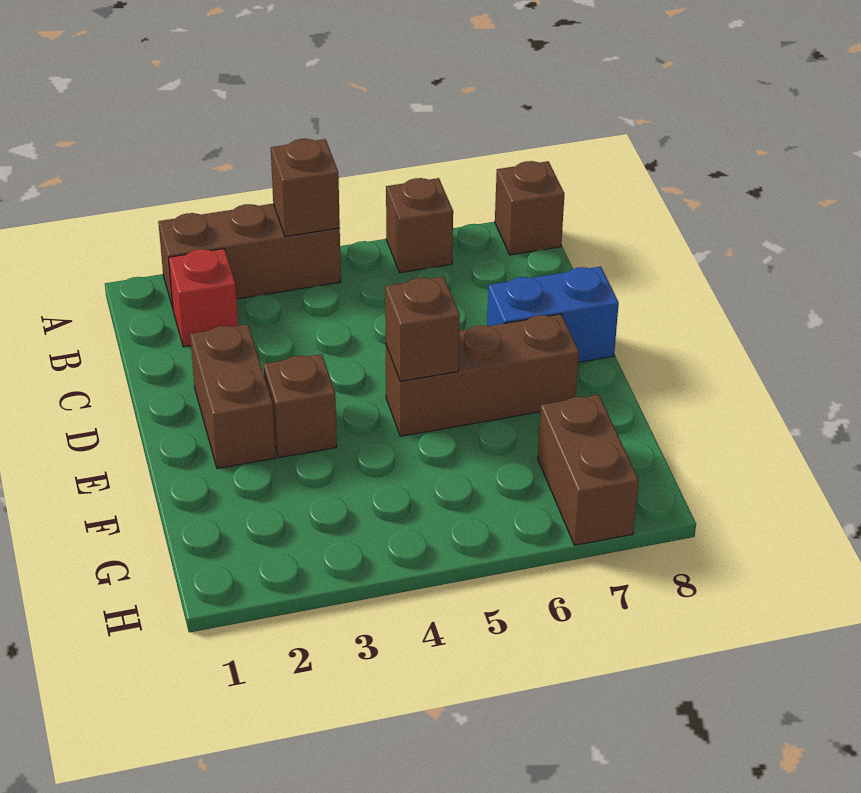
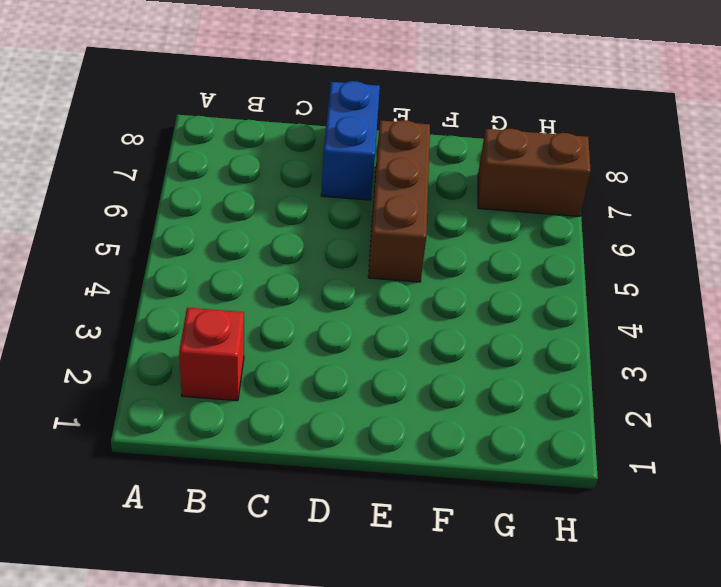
none -> brown 1x3 brick [158,204,341,308]
none -> brown 1x1 brick [386,178,453,273]

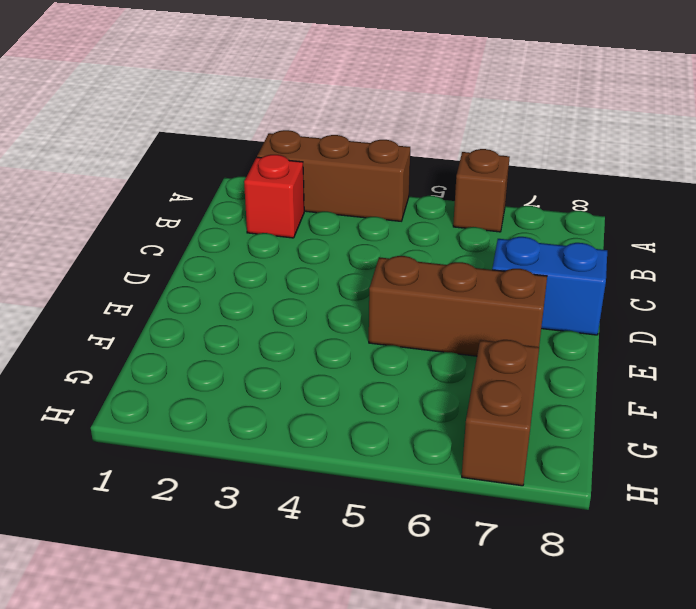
none -> brown 1x1 brick [495,161,565,255]
none -> brown 1x2 brick [190,324,276,469]

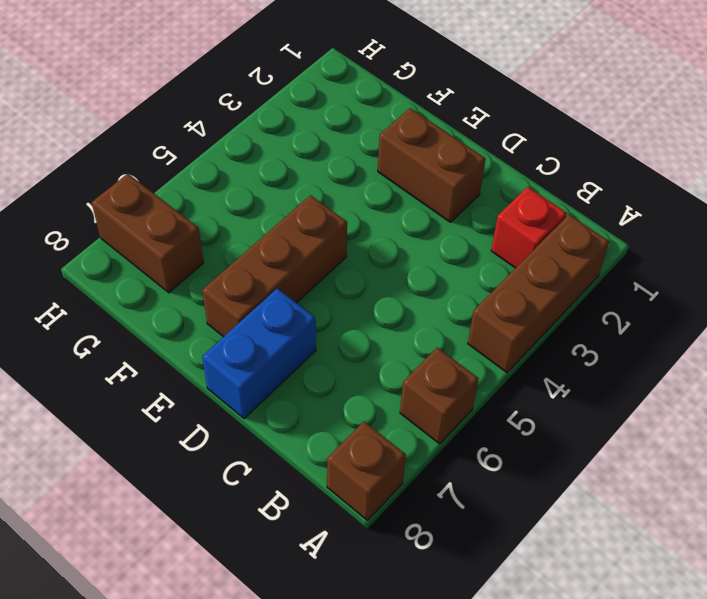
none -> brown 1x1 brick [264,354,337,458]
none -> brown 1x1 brick [271,139,340,237]

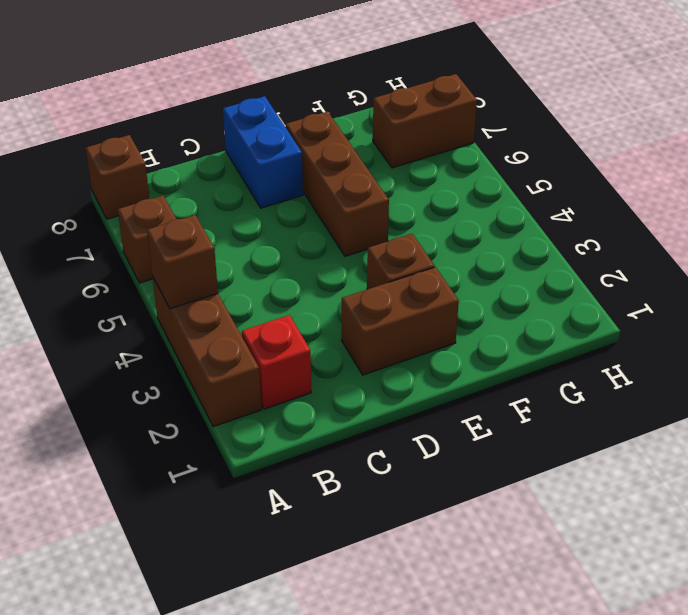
none -> brown 1x1 brick [385,277,460,381]

